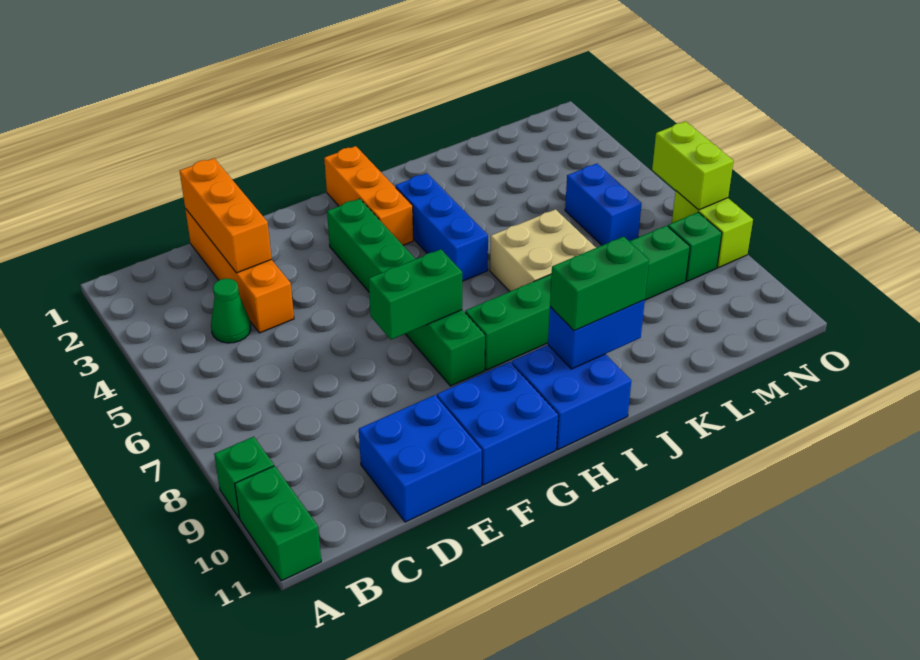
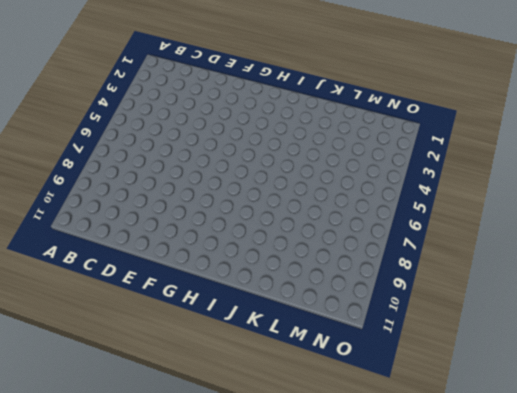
none -> green 1x1 brick [214,437,274,518]
none -> green 1x2 brick [235,466,321,581]
none -> green 1x1 cone [211,278,251,343]

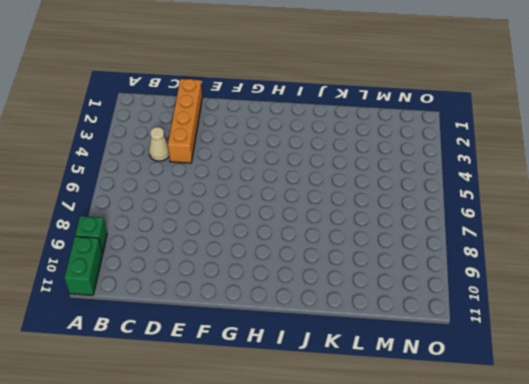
tan 1x1 cone [149,127,169,161] -> green 1x1 cone [211,278,251,343]
none -> blue 2x2 brick [359,395,482,522]
none -> blue 2x2 brick [437,362,558,485]
none -> green 1x6 brick [327,199,485,386]

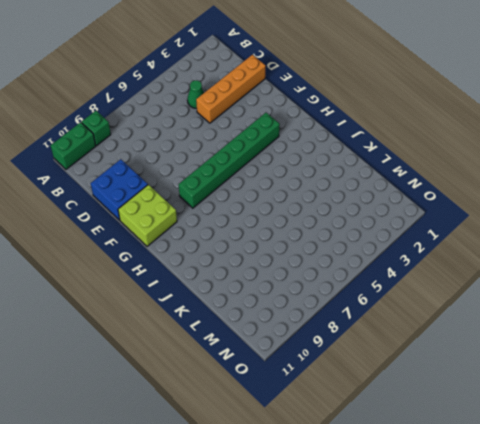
lime 2x2 brick [118,185,177,246] -> blue 2x2 brick [437,362,558,485]
none -> orange 1x3 brick [324,146,413,245]
none -> green 1x6 brick [465,226,690,370]
none -> blue 2x2 brick [512,345,631,450]

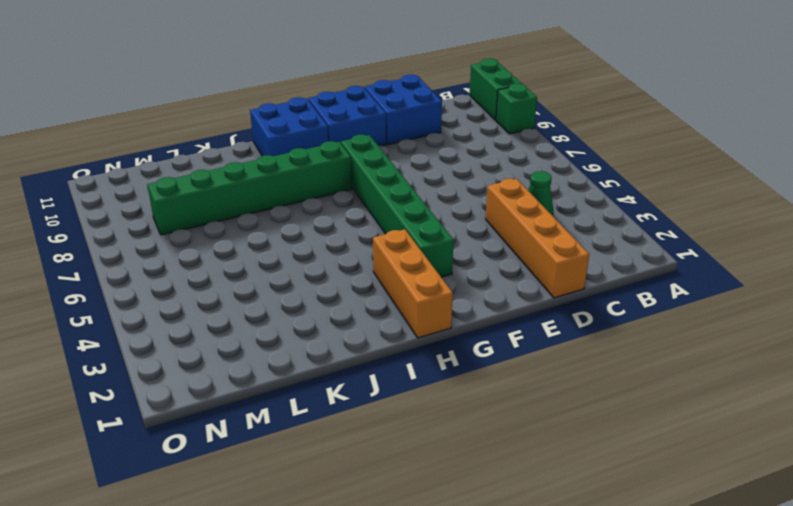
none -> blue 1x3 brick [395,173,488,281]
none -> tan 2x2 brick [490,209,596,291]
none -> blue 1x2 brick [565,164,642,245]

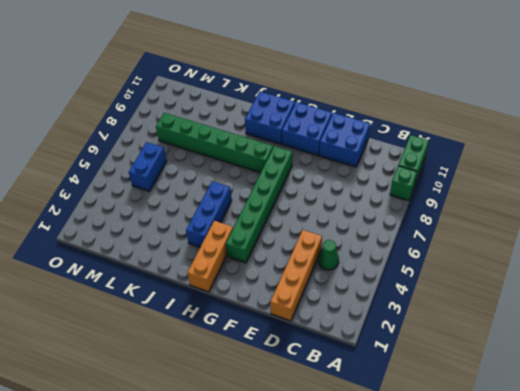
none -> tan 2x2 brick [490,209,596,291]
none -> green 1x1 brick [668,212,722,281]
none -> lime 1x2 brick [672,191,753,268]

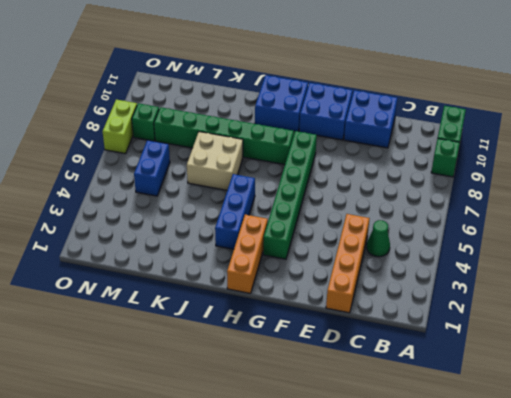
none -> orange 1x3 brick [180,158,272,273]
none -> green 1x2 brick [369,249,462,340]
none -> blue 1x2 brick [548,300,645,369]

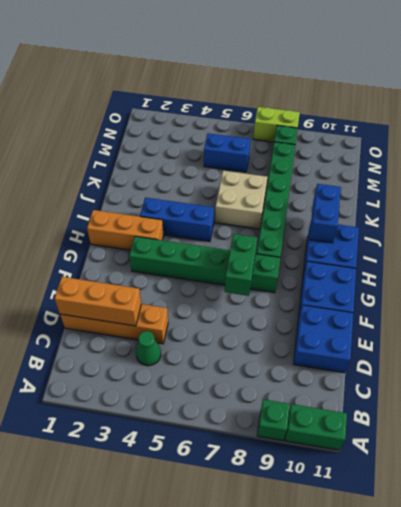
none -> lime 1x2 brick [652,121,733,210]
none -> green 1x2 brick [550,236,649,331]

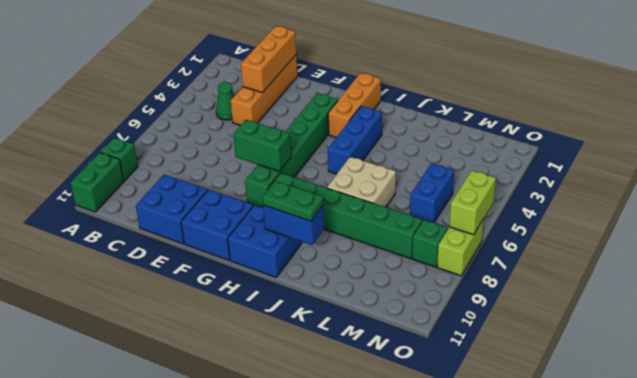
green 1x2 plate [262,181,324,221] -> green 1x2 brick [550,236,649,331]

